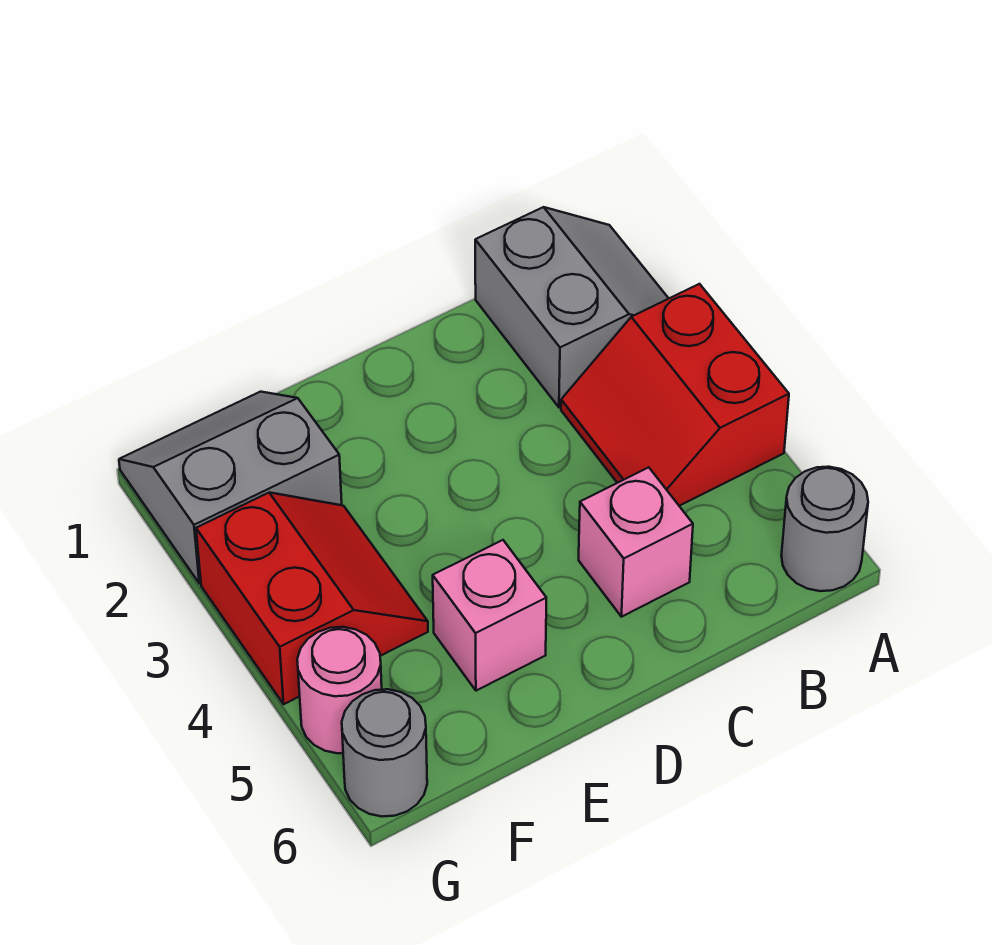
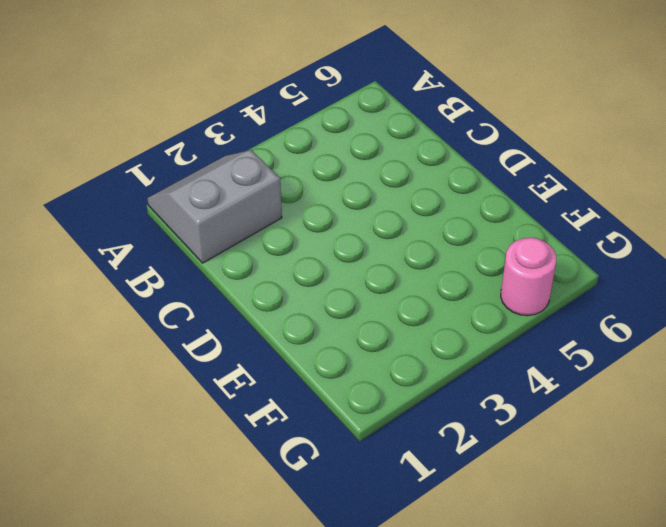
none -> red 2x2 slope [561,284,789,506]
none -> grey 1x1 round brick [781,467,868,591]

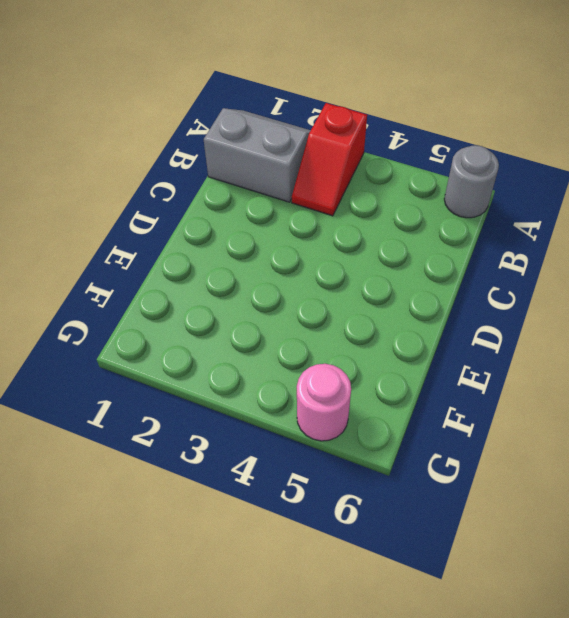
red 1x2 slope [292,103,367,216] -> red 2x2 slope [561,284,789,506]
none -> pink 1x1 brick [579,467,693,617]
none -> pink 1x1 brick [433,540,546,691]

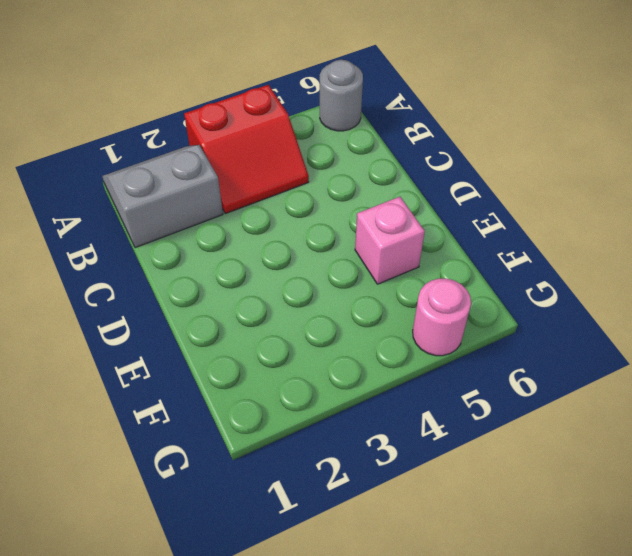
none -> pink 1x1 brick [579,467,693,617]
none -> grey 2x2 slope [119,392,342,583]

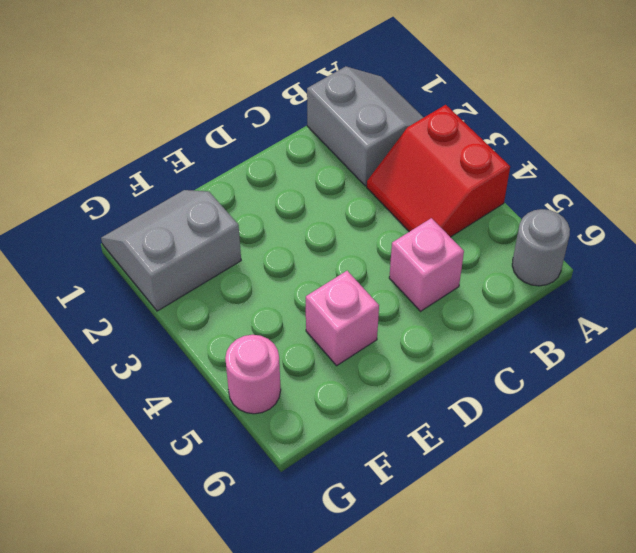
none -> red 2x2 slope [196,493,428,704]
none -> grey 1x1 round brick [342,689,427,817]

